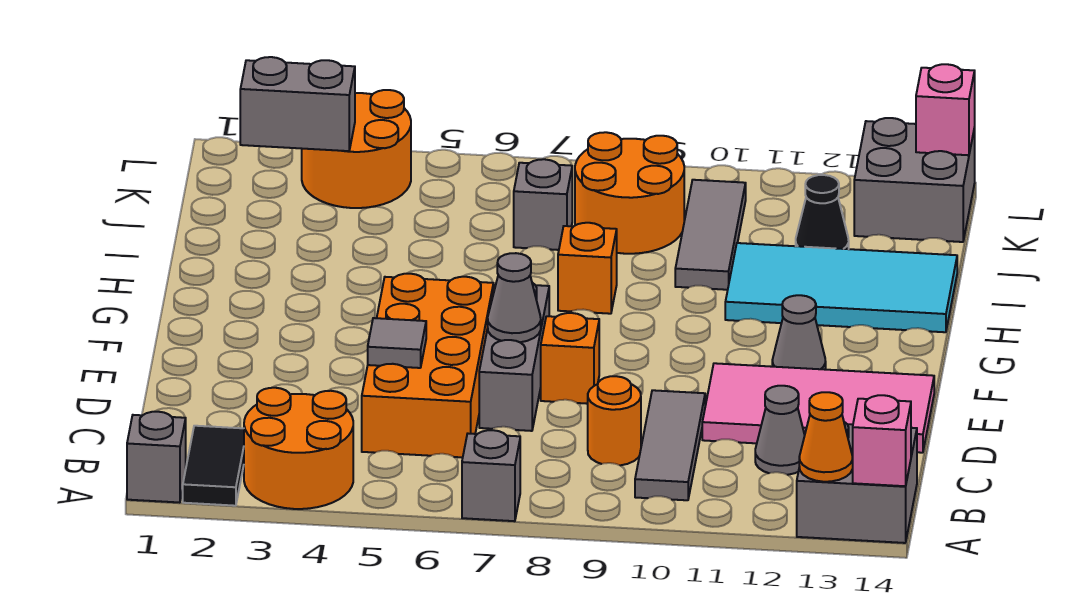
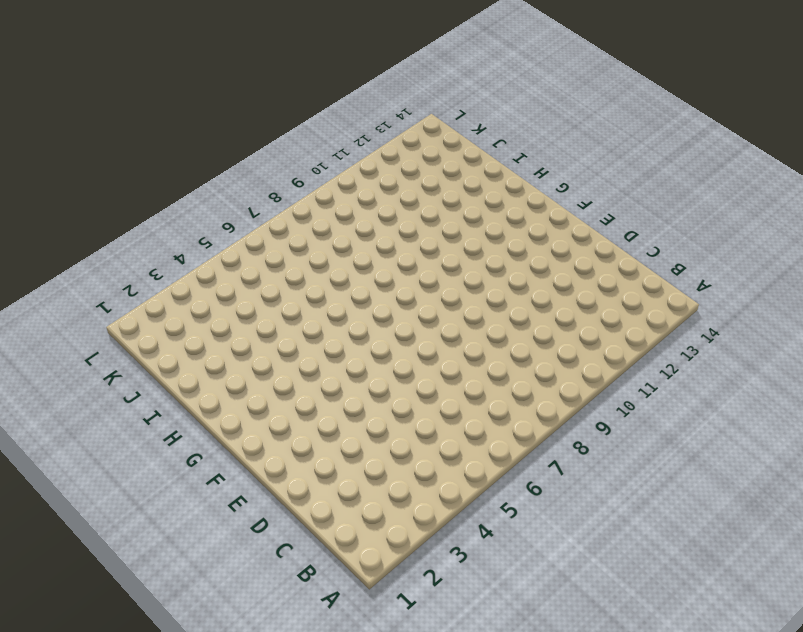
none -> grey 1x1 brick [127,412,186,503]
none -> black 1x2 tile [183,426,244,506]
none -> orange 2x2 round brick [244,388,353,509]

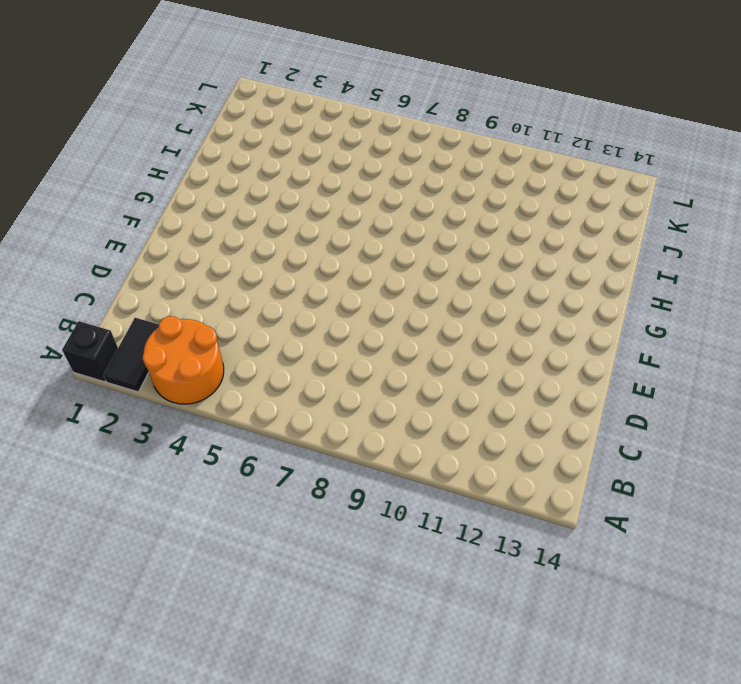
black 1x1 brick [62,321,118,382] -> grey 1x1 brick [127,412,186,503]
none -> grey 1x1 brick [462,430,520,521]
none -> grey 2x2 brick [797,422,917,543]
none -> grey 1x3 tile [635,390,705,500]

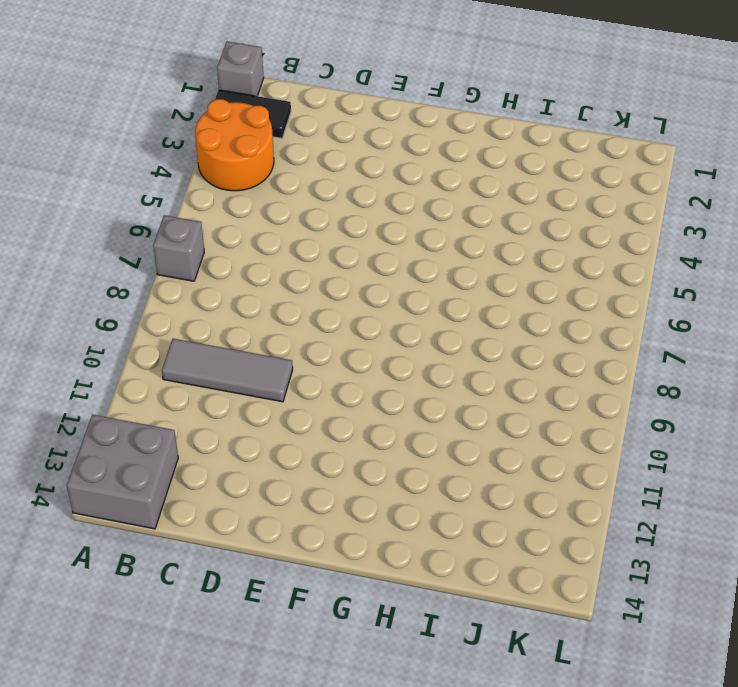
none -> orange 2x4 brick [362,274,494,457]
none -> orange 1x1 round brick [588,376,641,465]
none -> grey 1x1 cone [755,386,805,475]

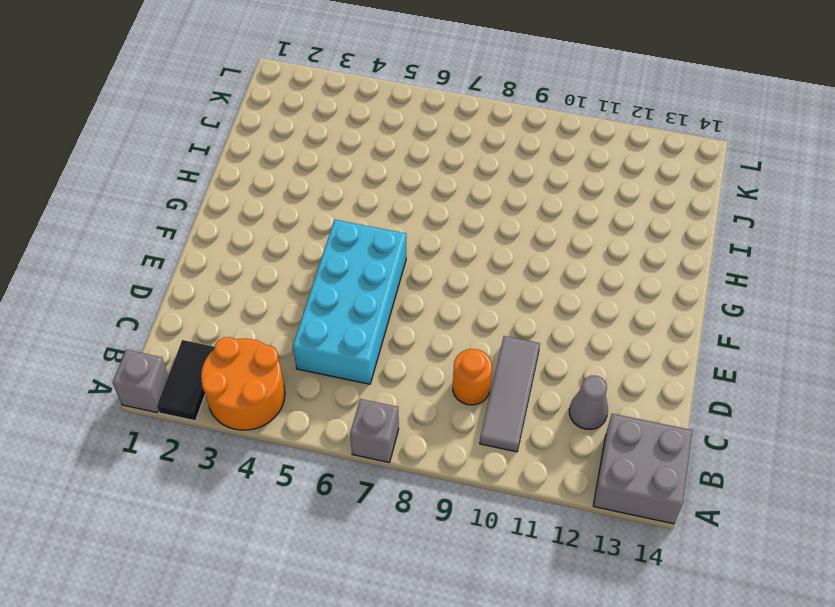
cyan 2x4 brick [293,220,406,384] -> orange 2x4 brick [362,274,494,457]
none -> grey 1x3 brick [479,283,549,431]
none -> pink 2x4 tile [702,363,934,453]
none -> orange 1x1 brick [541,313,599,404]

